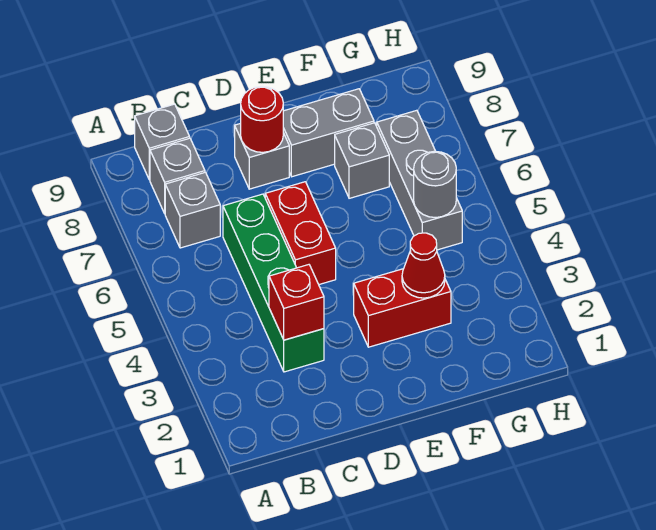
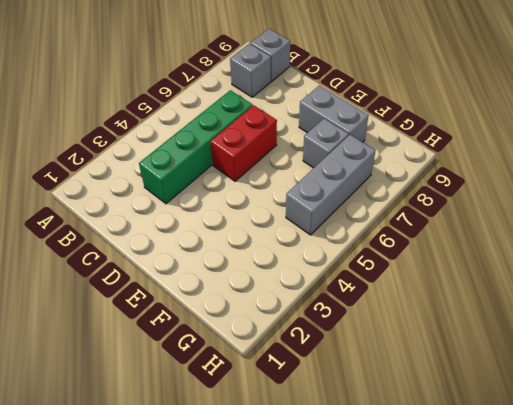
none -> grey 1x1 brick [165,172,220,248]
none -> grey 1x1 brick [235,123,289,189]
none -> red 1x2 brick [354,269,451,347]

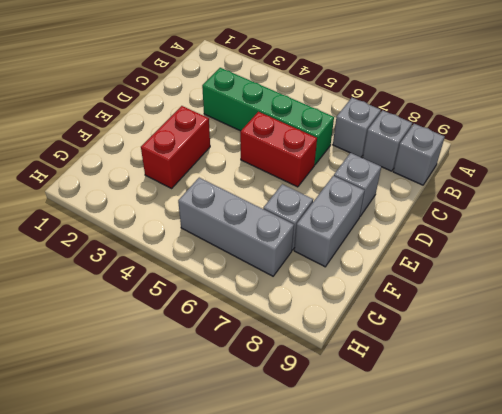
none -> red 1x1 brick [269,265,324,340]
none -> red 1x1 round brick [241,86,283,152]
none -> red 1x1 cone [402,233,445,298]

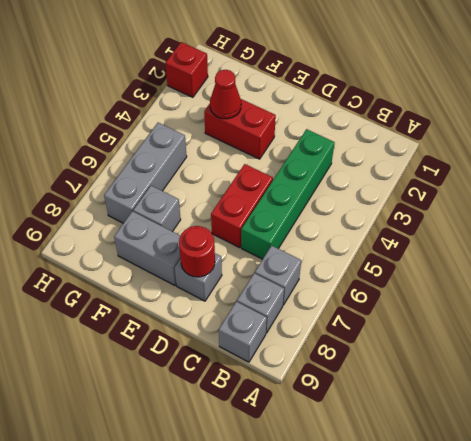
red 1x1 brick [165,42,208,97] -> red 1x1 brick moved to [269,265,324,340]
none -> grey 1x1 round brick [414,151,456,218]

